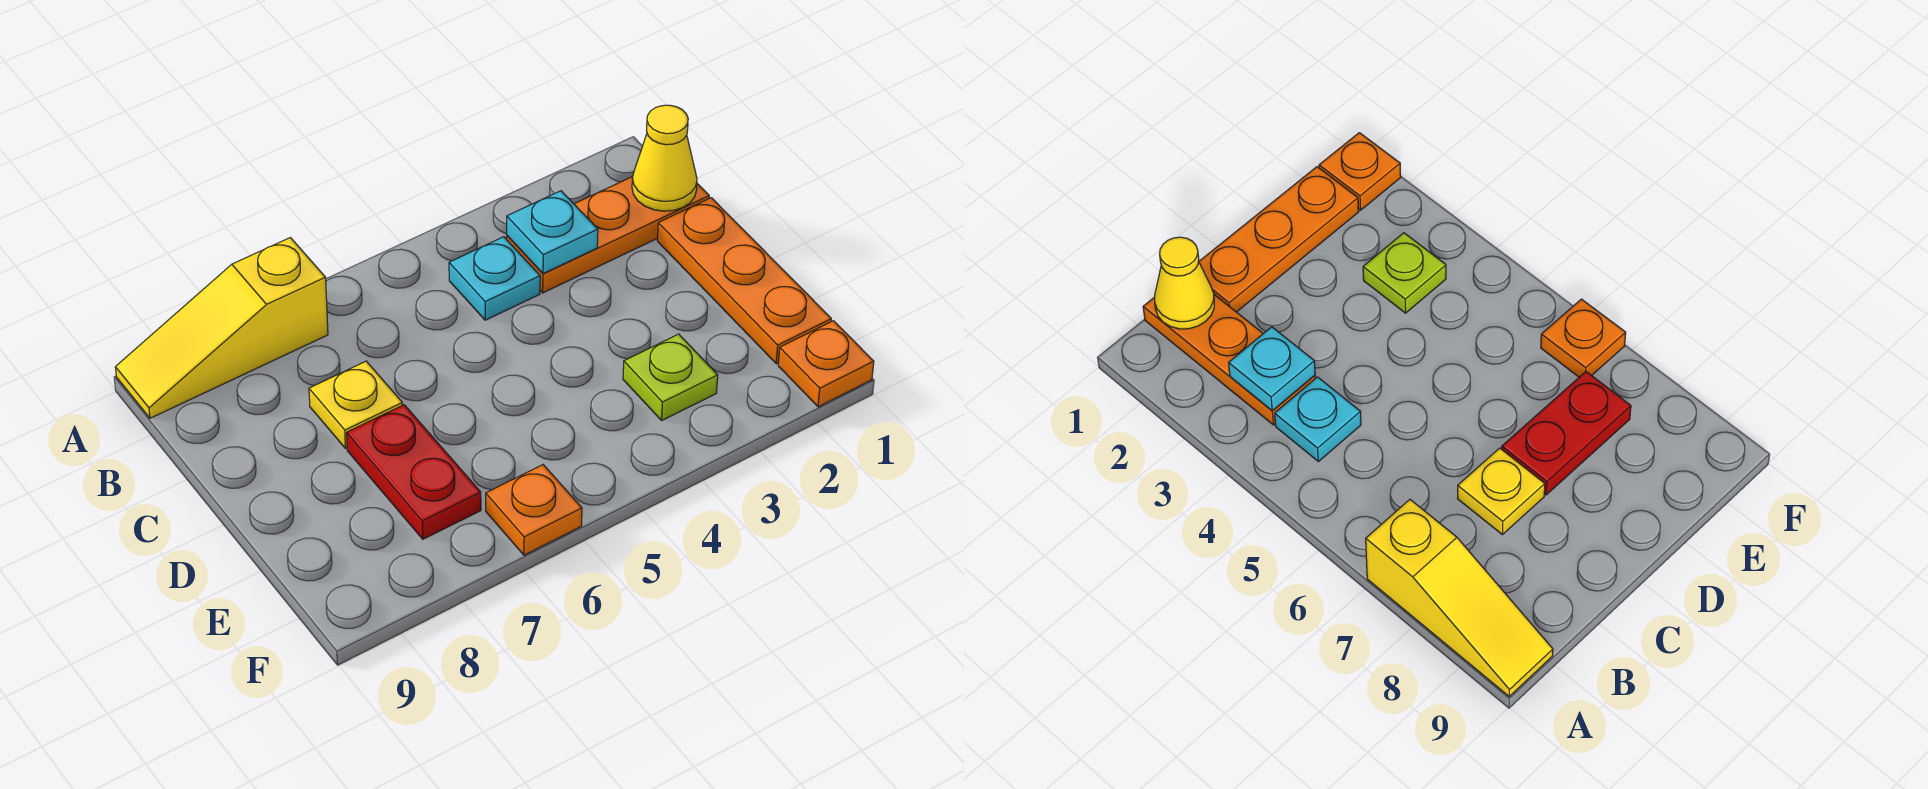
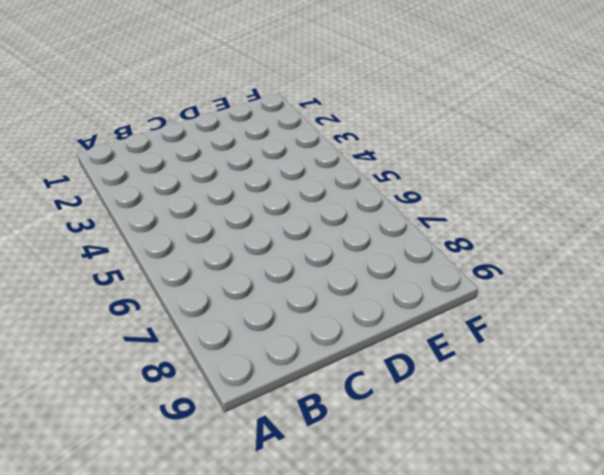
none -> yellow 1x3 slope [115,238,328,418]
none -> orange 1x3 plate [507,177,709,293]

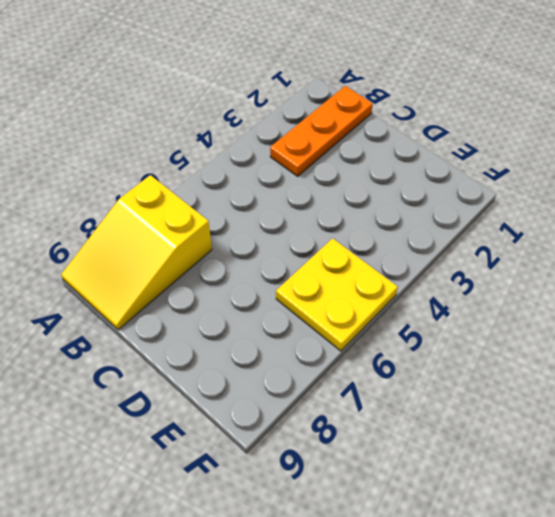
yellow 2x3 slope [61,175,212,330] -> yellow 1x3 slope [115,238,328,418]
yellow 2x2 plate [276,238,398,351] -> orange 1x1 plate [486,465,582,555]
none -> cyan 1x1 plate [449,237,540,320]
none -> orange 1x3 plate [657,198,831,364]

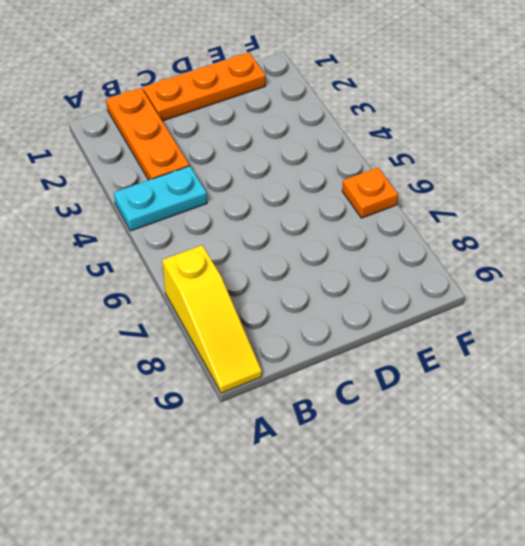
cyan 1x2 plate [114,166,207,231] -> cyan 1x1 plate [449,237,540,320]
none -> yellow 1x1 plate [309,361,402,448]
none -> red 1x2 plate [347,405,481,539]

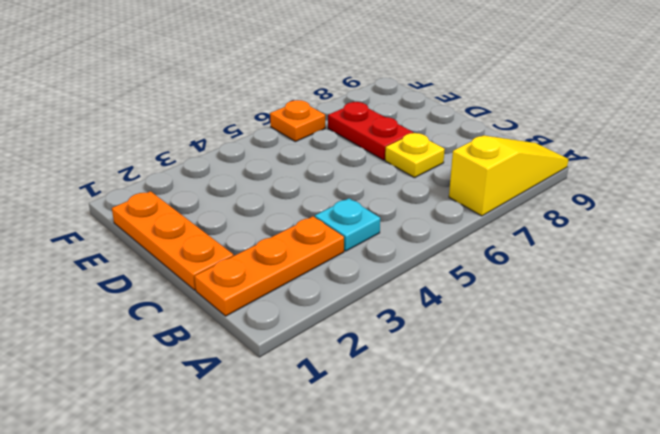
none -> lime 1x1 plate [623,334,718,420]
none -> orange 1x1 plate [778,321,874,407]

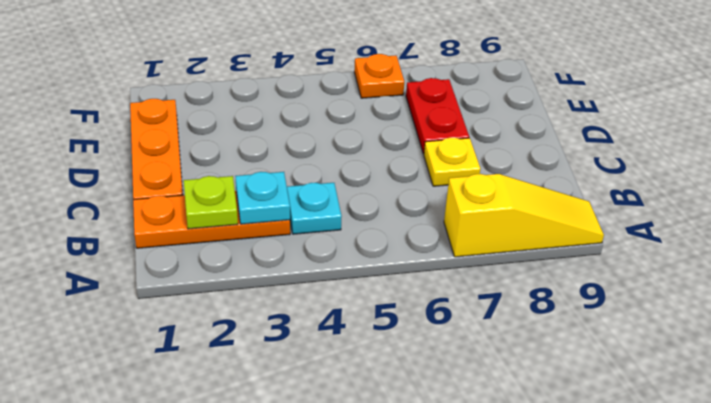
lime 1x1 plate [184,176,238,229] -> lime 1x1 plate moved to [623,334,718,420]
none -> orange 1x1 plate [778,321,874,407]
none -> yellow 1x1 cone [632,105,697,211]

